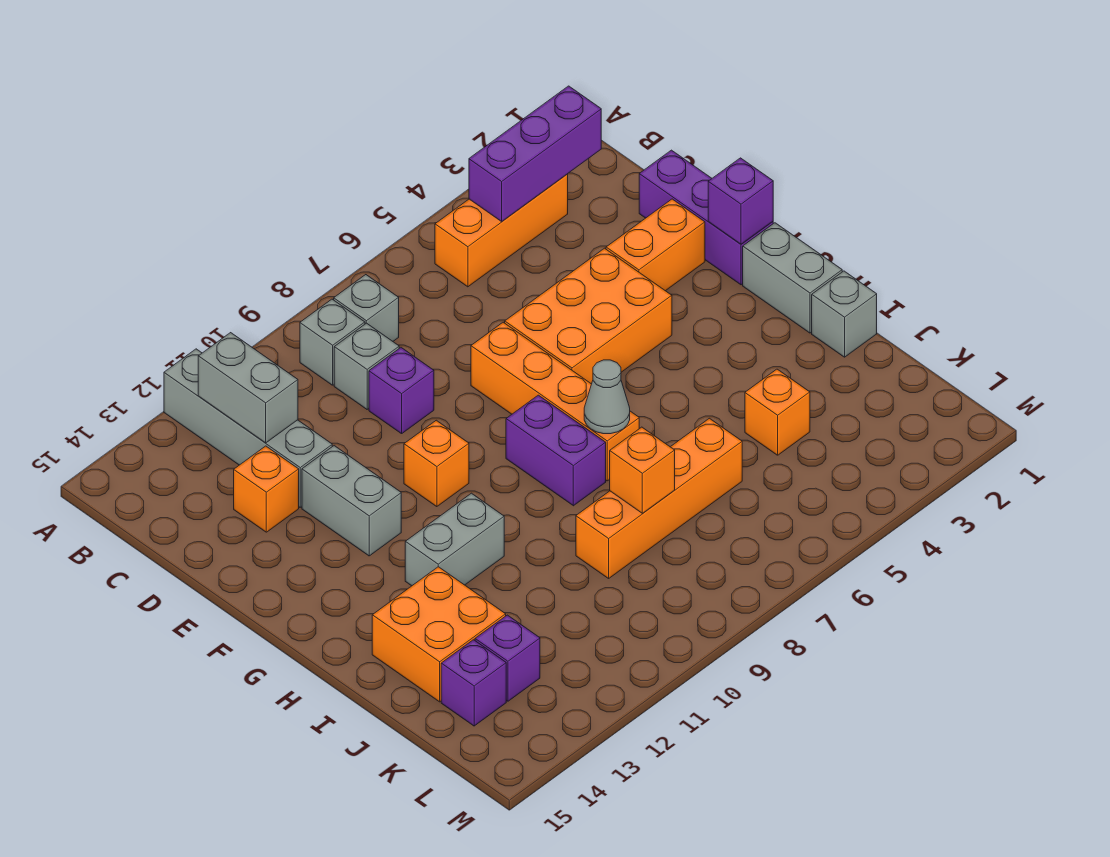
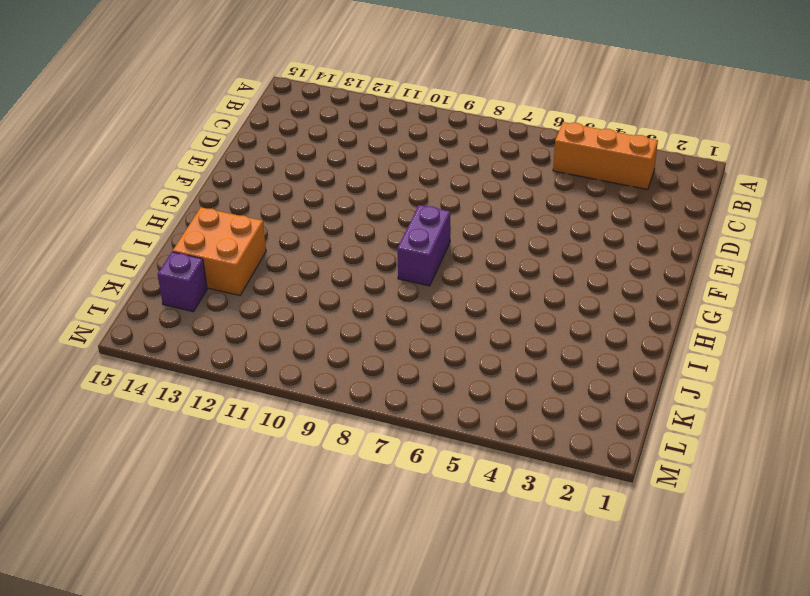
none -> grey 1x4 brick [164,349,332,507]
none -> grey 1x1 brick [334,275,399,341]
none -> grey 1x1 brick [300,299,365,385]

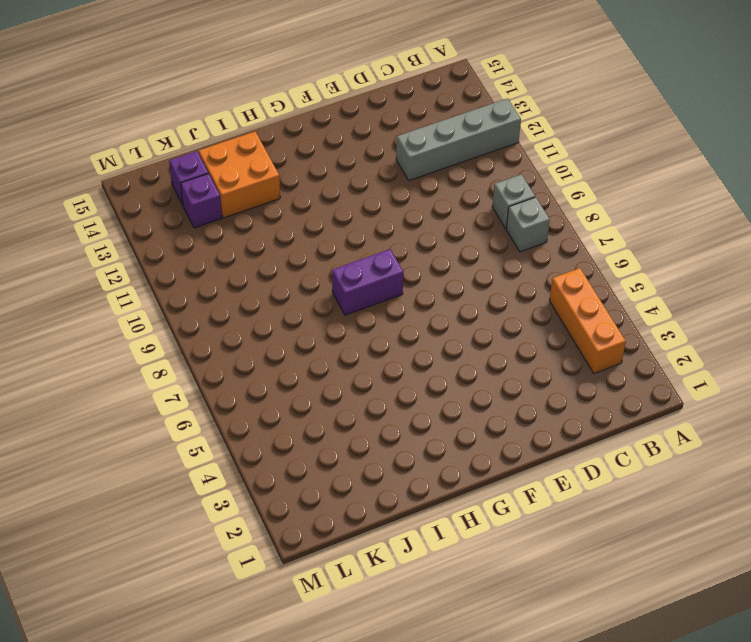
none -> grey 1x1 brick [334,323,399,409]
none -> purple 1x3 brick [639,150,773,285]
none -> purple 1x1 brick [369,348,434,434]

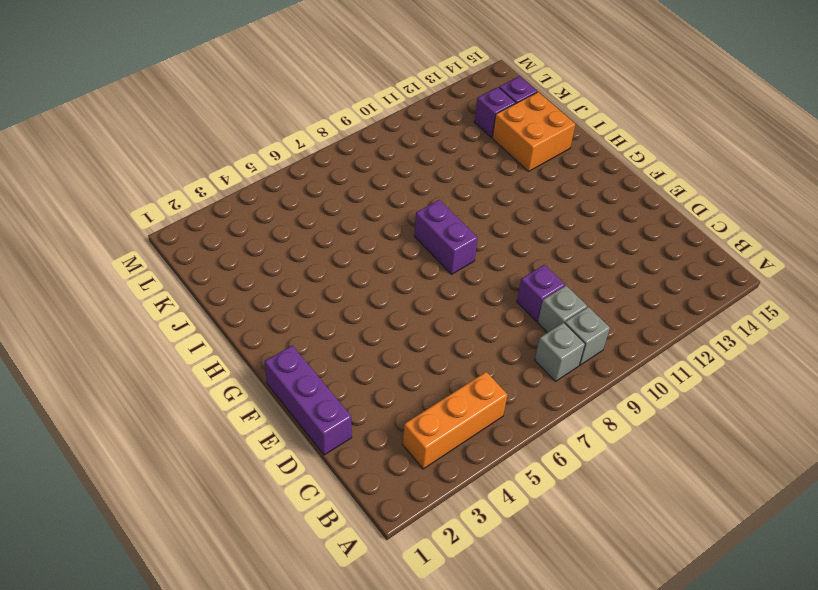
none -> grey 1x4 brick [164,349,332,507]
none -> orange 1x1 brick [234,446,299,532]
none -> orange 1x2 brick [606,199,705,291]

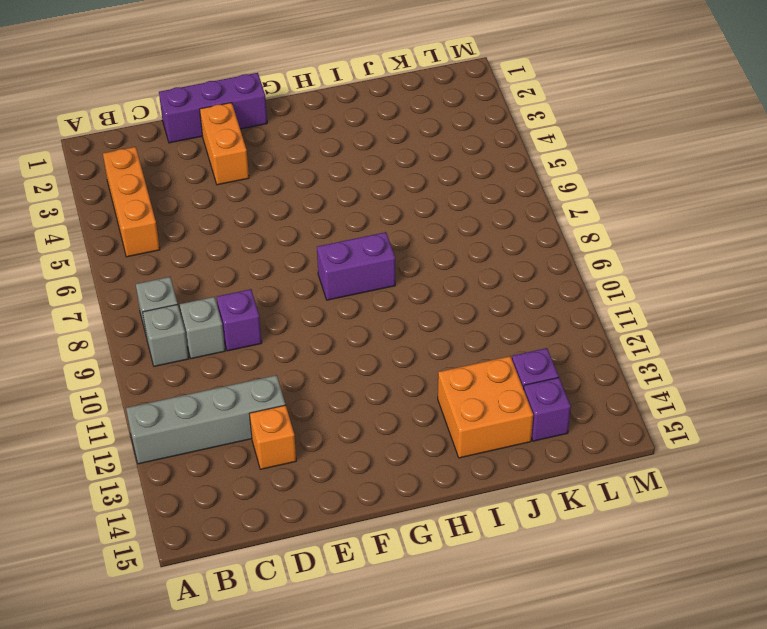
none -> orange 2x3 brick [505,248,672,384]
none -> orange 1x4 brick [471,322,639,481]
none -> grey 1x2 brick [302,446,401,556]

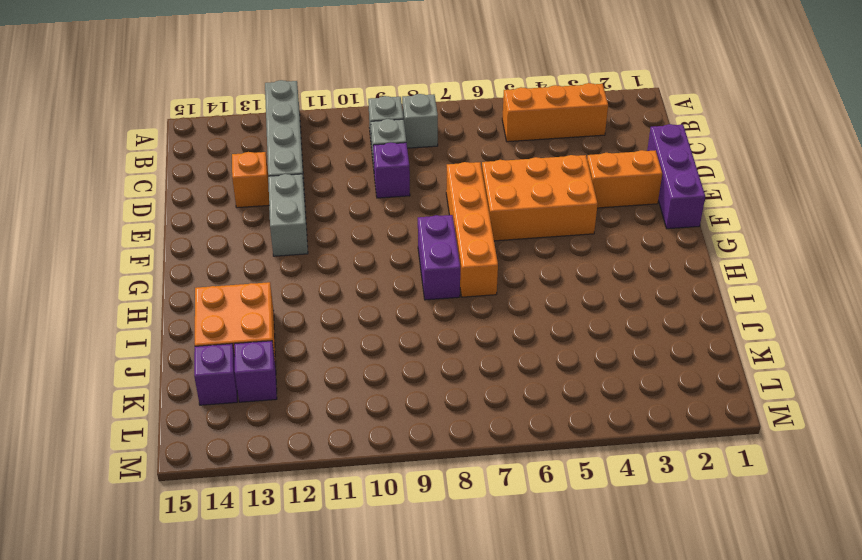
none -> orange 1x1 brick [404,420,469,507]
none -> grey 1x2 brick [743,223,842,333]
none -> grey 1x2 brick [405,493,504,586]

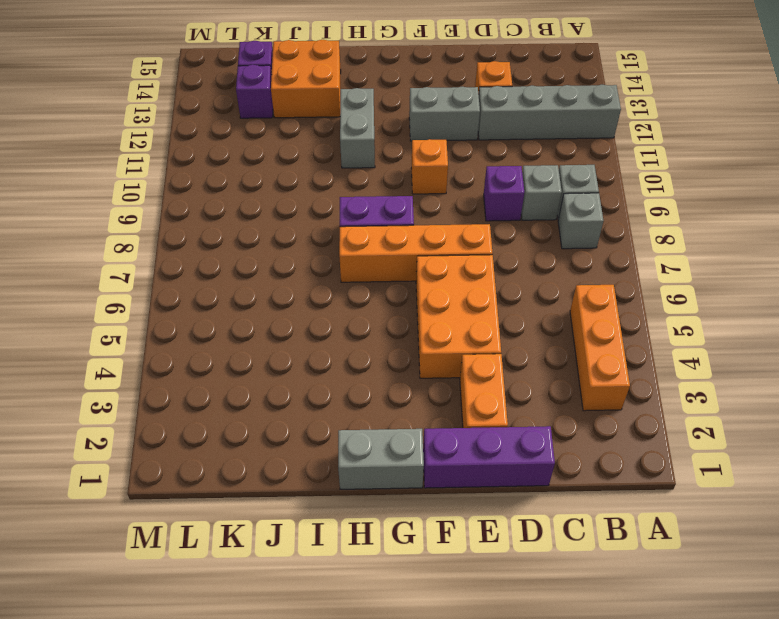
none -> grey 1x1 brick [812,271,877,357]
none -> orange 1x1 brick [745,369,810,455]
none -> orange 1x4 brick [576,418,742,578]

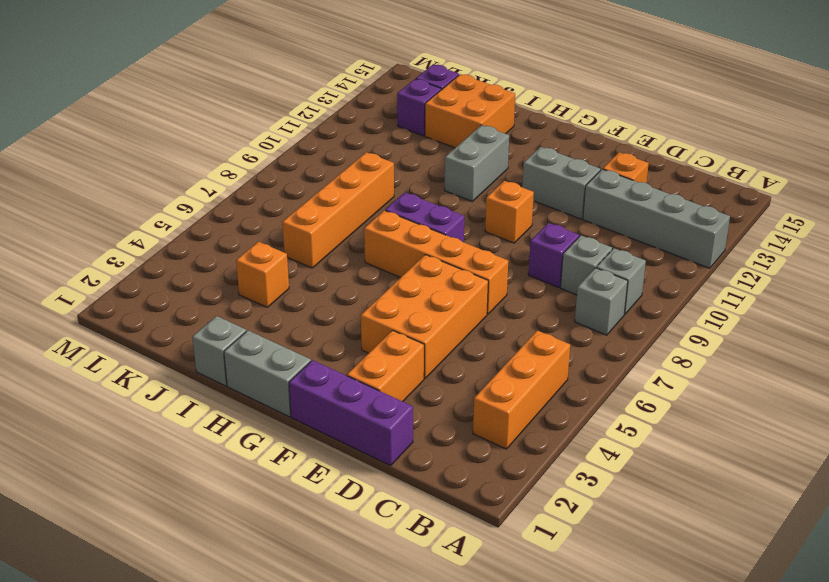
none -> purple 1x3 brick [469,86,601,221]
none -> grey 1x2 brick [198,333,298,443]
none -> purple 1x1 brick [708,158,773,244]

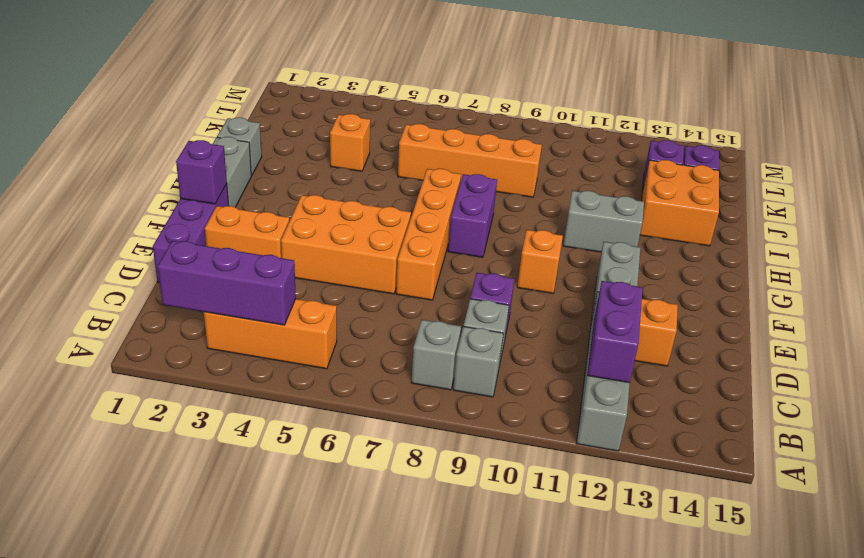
purple 1x2 brick [587,281,643,383] -> grey 1x2 brick [198,333,298,443]
none -> grey 1x1 cone [584,360,630,434]
none -> orange 1x1 brick [610,427,675,513]

